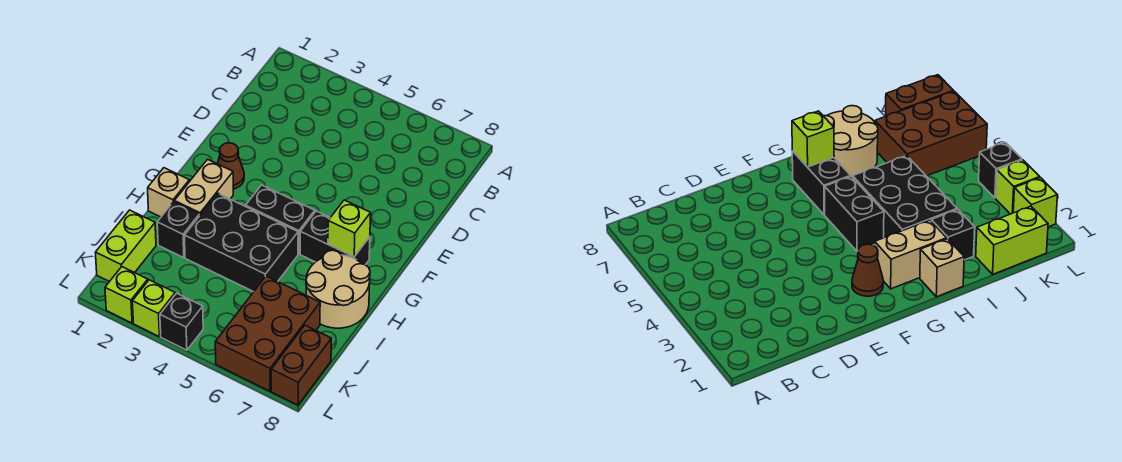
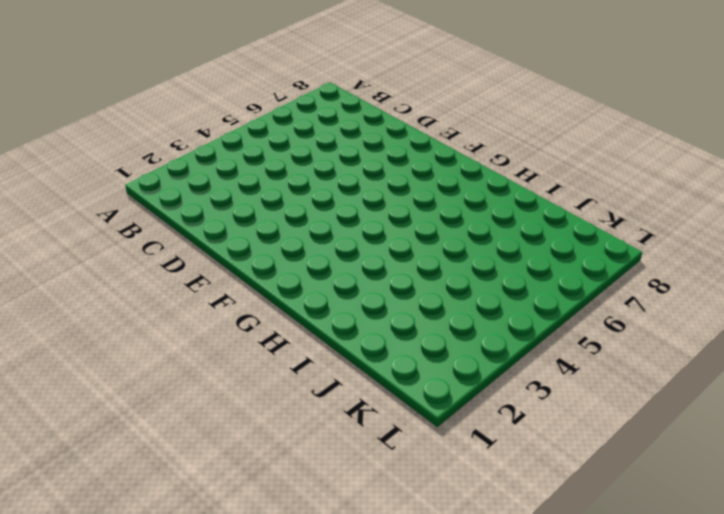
none -> brown 1x1 cone [217,143,244,189]
none -> tan 1x2 brick [174,159,233,216]
none -> black 1x2 brick [246,185,315,254]

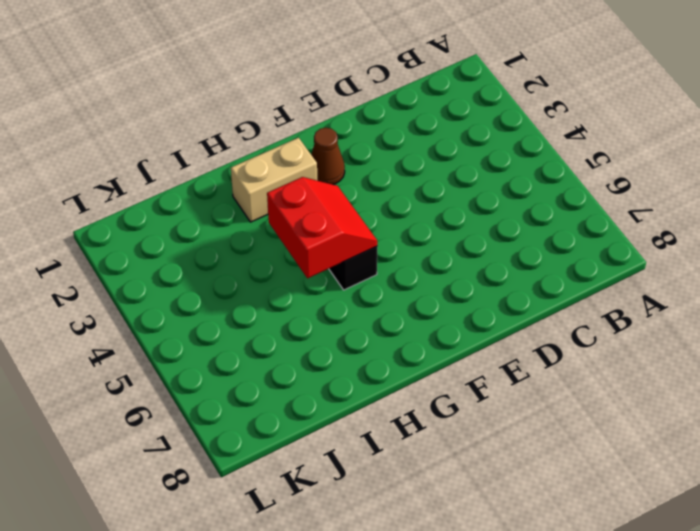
red 2x2 slope [267,177,377,278] -> none
none -> black 1x2 brick [300,211,370,265]
none -> tan 1x1 brick [148,168,189,217]
none -> black 2x3 brick [184,194,298,292]

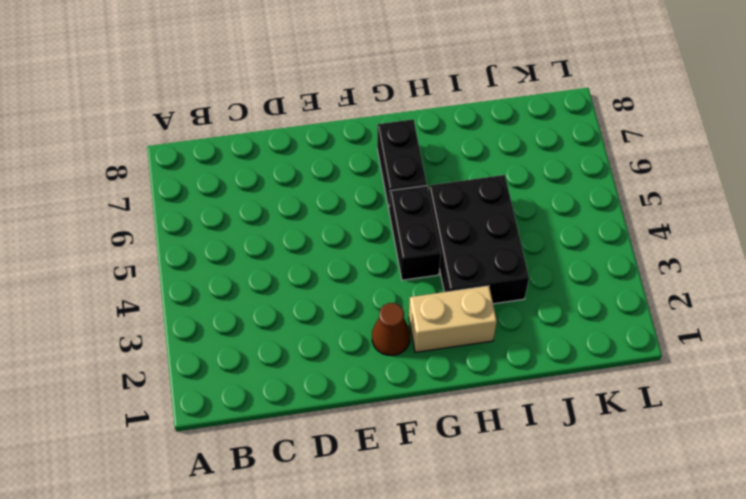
none -> tan 1x1 brick [148,168,189,217]
none -> tan 2x2 round brick [306,250,370,328]
none -> black 1x1 brick [157,202,199,258]

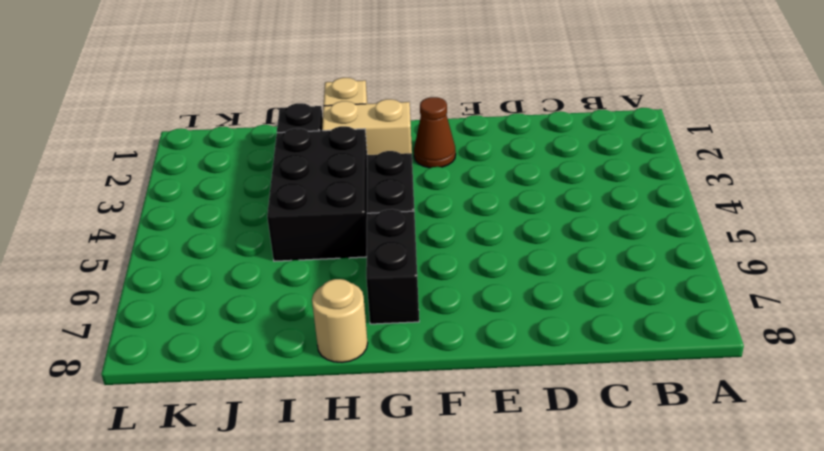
tan 1x1 round brick [312,279,368,362] -> tan 2x2 round brick [306,250,370,328]
none -> lime 1x2 brick [95,210,156,282]
none -> brown 2x3 brick [215,276,320,391]
none -> brown 1x2 brick [271,325,331,405]

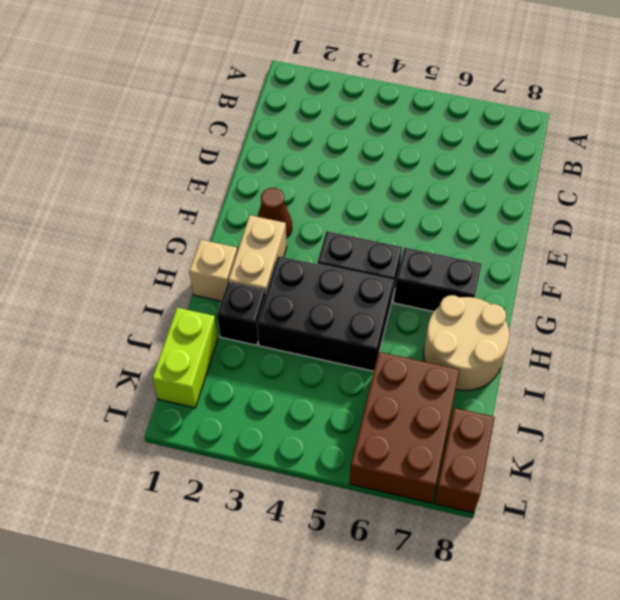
none -> lime 1x1 brick [105,267,148,323]
none -> lime 1x1 brick [132,280,175,336]
none -> black 1x1 brick [160,293,203,350]

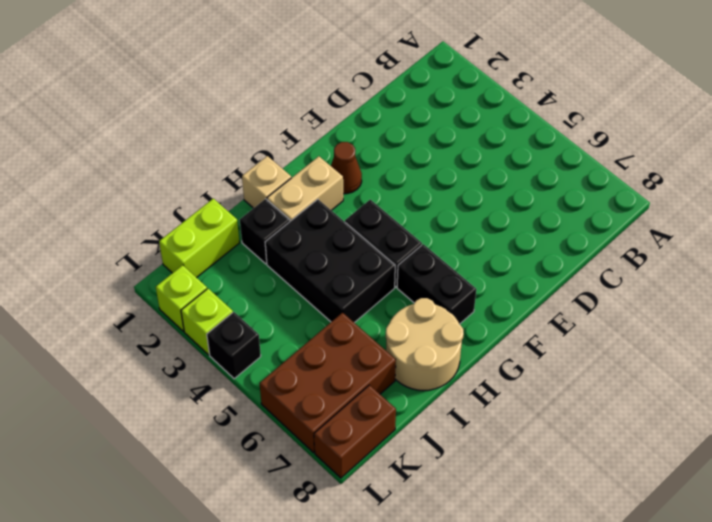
none -> lime 1x1 brick [328,200,371,257]

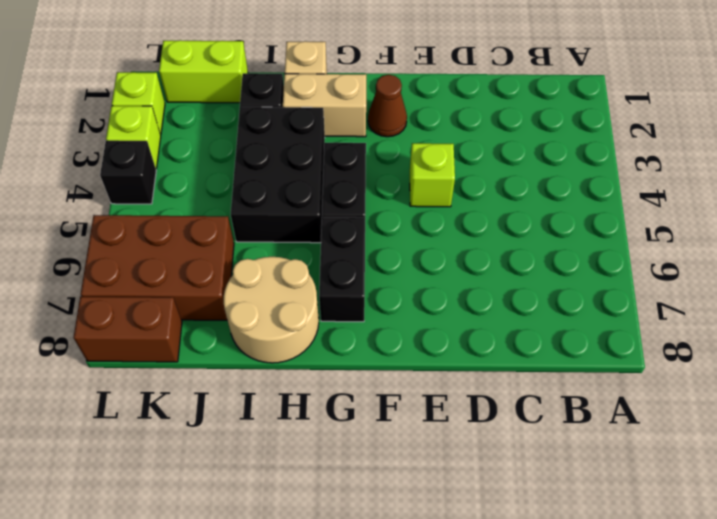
lime 1x1 brick [410,143,455,207] -> lime 1x1 brick moved to [328,200,371,257]

